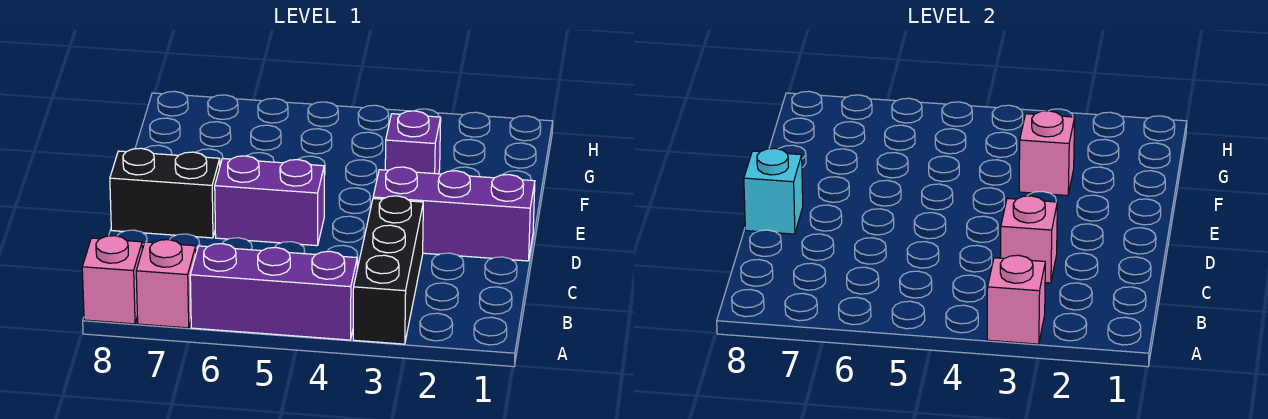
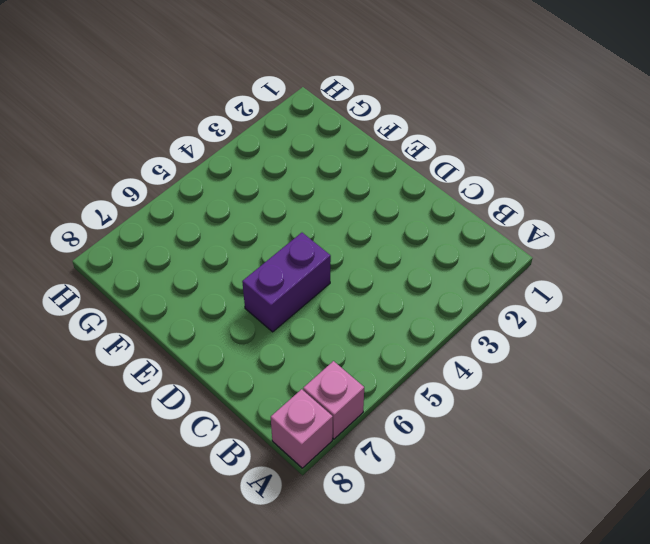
none -> black 1x3 brick [353,196,423,344]
none -> purple 1x3 brick [190,244,357,340]
none -> purple 1x3 brick [373,167,535,261]

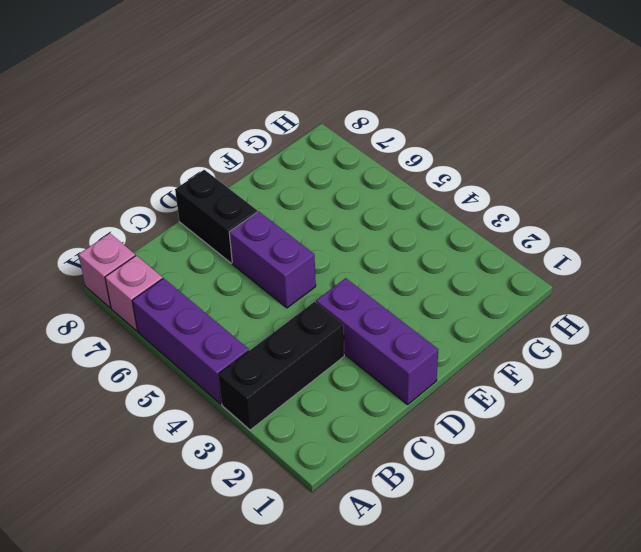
none -> purple 1x1 brick [385,111,441,174]
none -> pink 1x1 brick [987,255,1045,344]
none -> pink 1x1 brick [1001,196,1057,283]

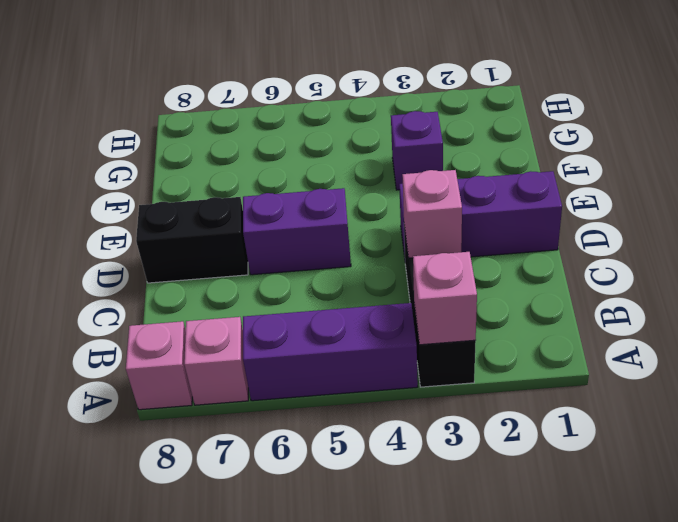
none -> cyan 1x1 brick [744,148,803,234]
none -> pink 1x1 brick [1019,111,1075,196]

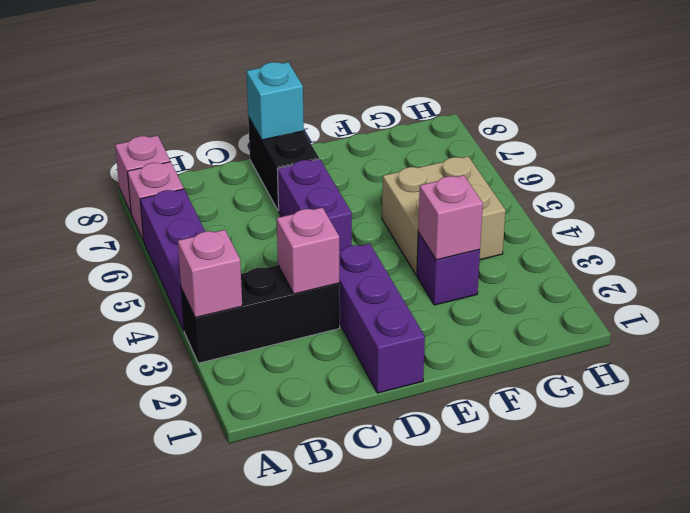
tan 2x2 brick [382,156,506,275] -> none

